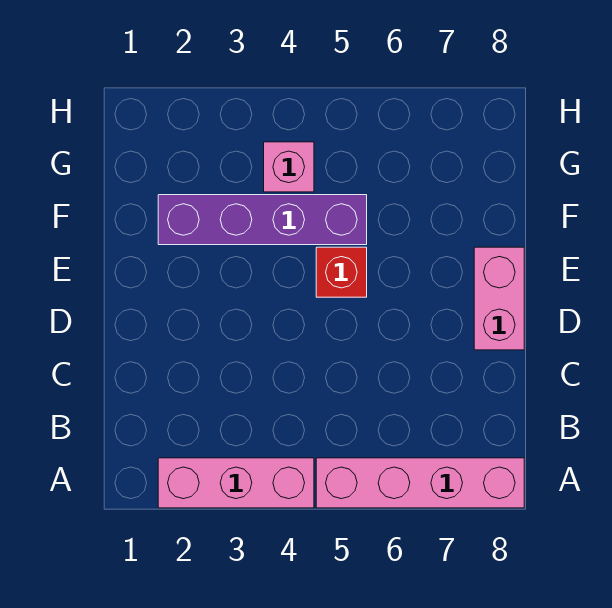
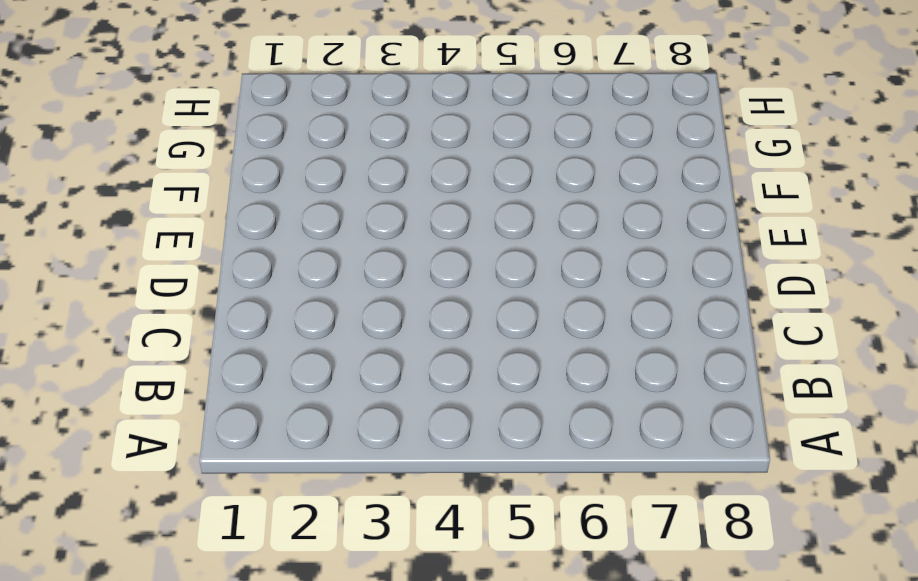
none -> pink 1x3 brick [158,458,314,508]
none -> pink 1x4 brick [316,458,524,508]

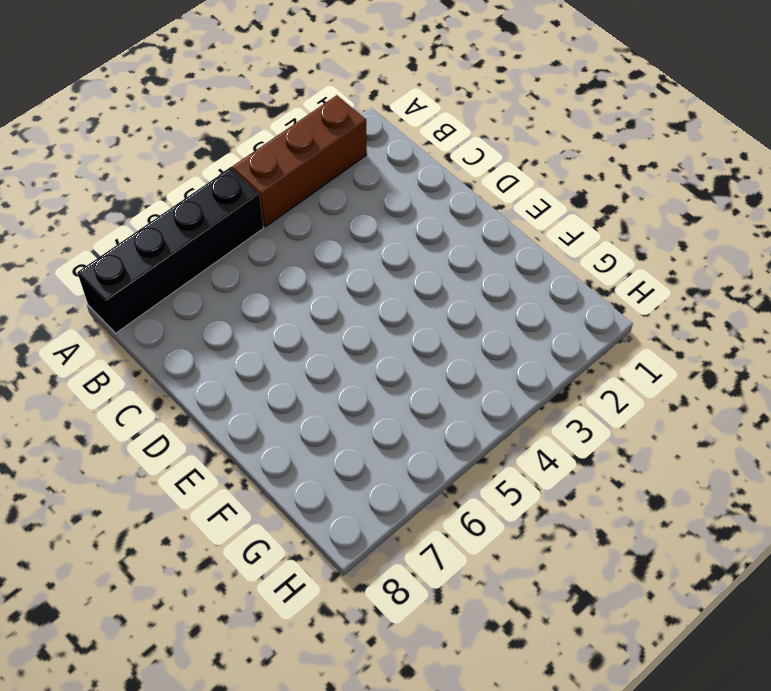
brown 1x3 brick [232,95,367,227] -> pink 1x3 brick [158,458,314,508]
black 1x4 brick [77,168,264,333] -> pink 1x4 brick [316,458,524,508]
none -> pink 1x2 brick [474,247,524,350]
none -> red 1x1 brick [316,247,367,297]

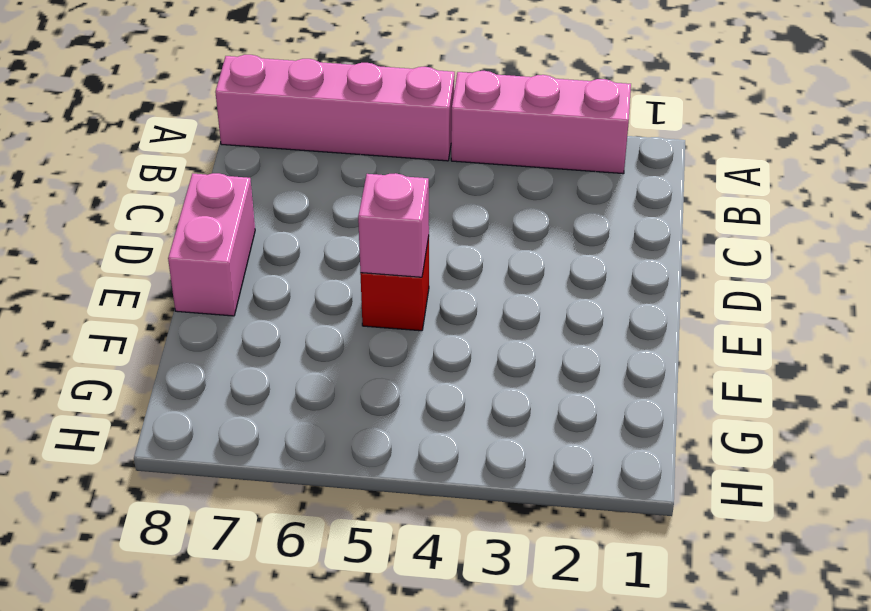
pink 1x1 brick [358,173,429,277] -> pink 1x1 brick moved to [264,142,314,192]
none -> purple 1x4 brick [158,195,367,245]

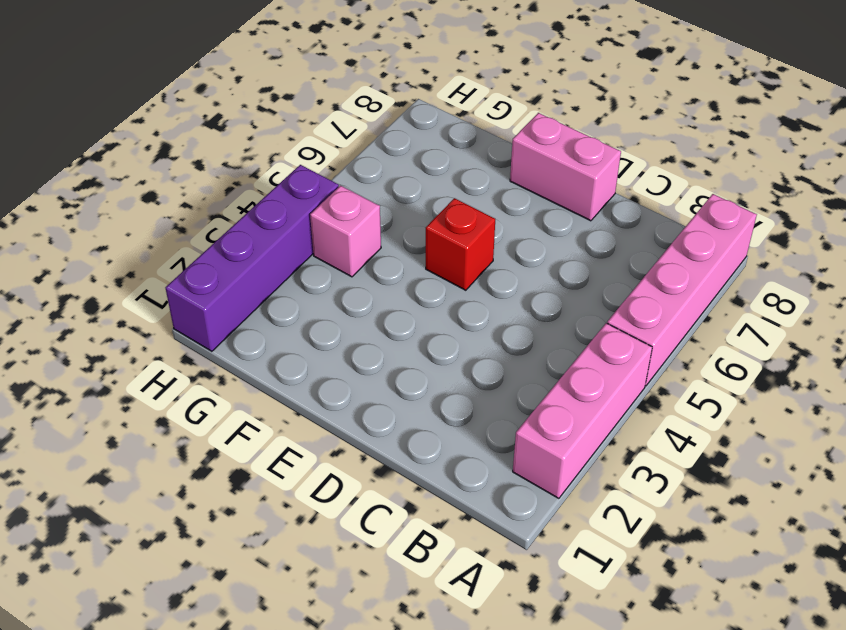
purple 1x4 brick [166,165,339,351] -> purple 1x4 brick moved to [158,195,367,245]

